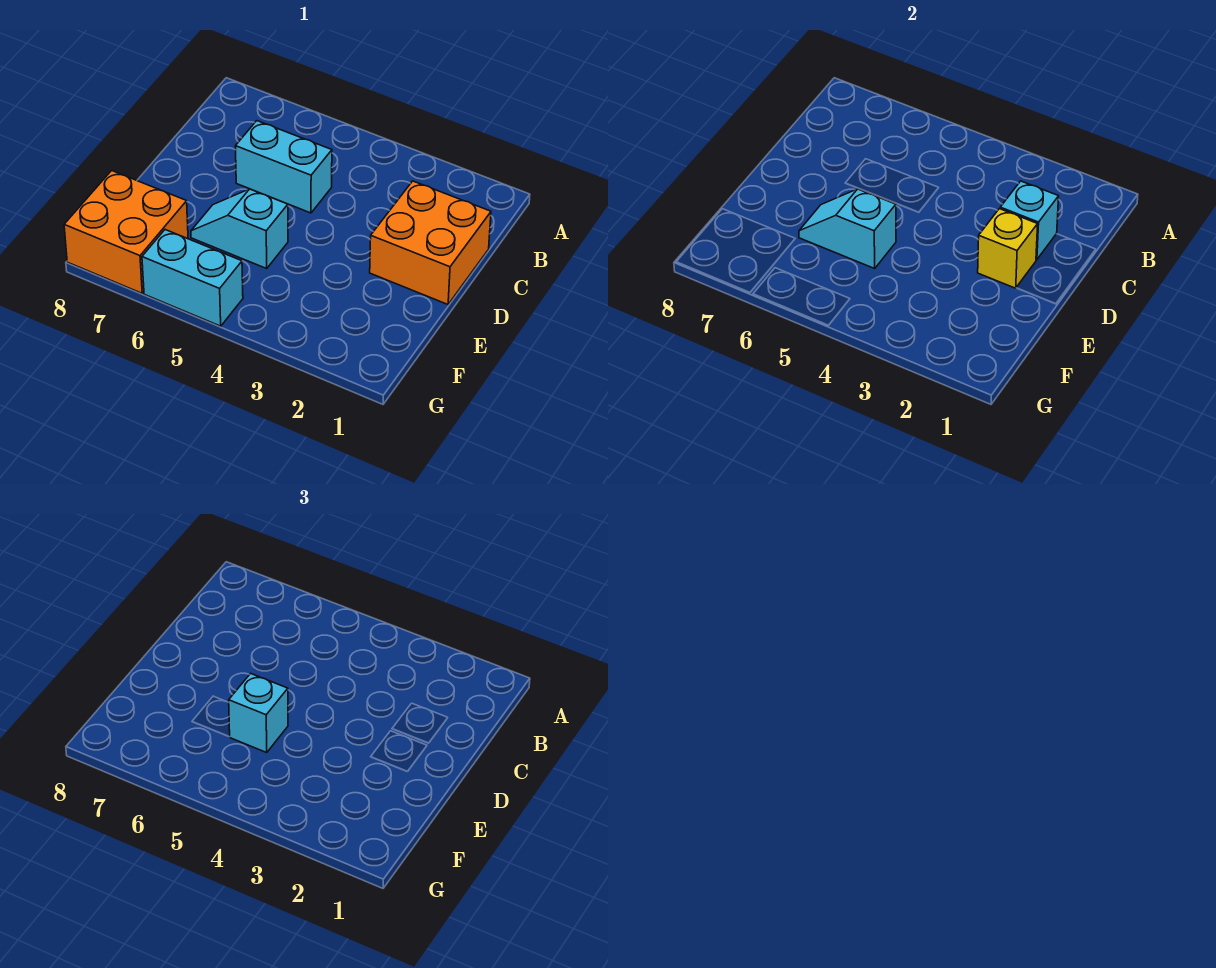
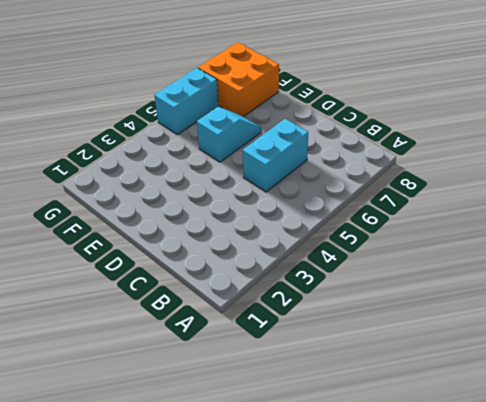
none -> orange 2x2 brick [370,181,491,304]
none -> cyan 1x1 brick [1000,181,1059,260]

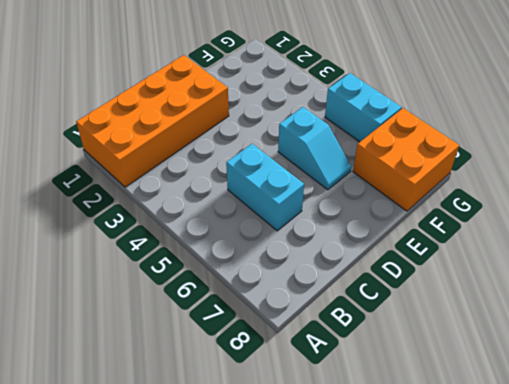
orange 2x4 brick [76,55,229,187] -> orange 2x2 brick [370,181,491,304]
none -> cyan 1x1 brick [1000,181,1059,260]
none -> yellow 1x1 brick [978,209,1038,288]

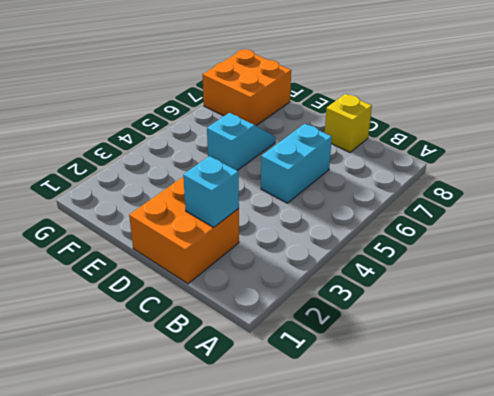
yellow 1x1 brick [325,94,372,152] -> yellow 1x1 brick moved to [978,209,1038,288]
none -> cyan 1x2 brick [142,230,243,326]
none -> cyan 1x2 slope [799,189,896,268]

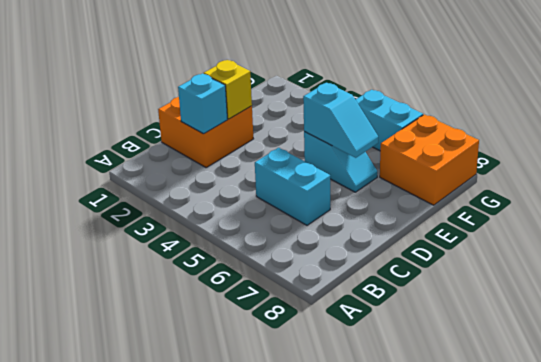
none -> cyan 1x1 brick [228,673,288,752]

